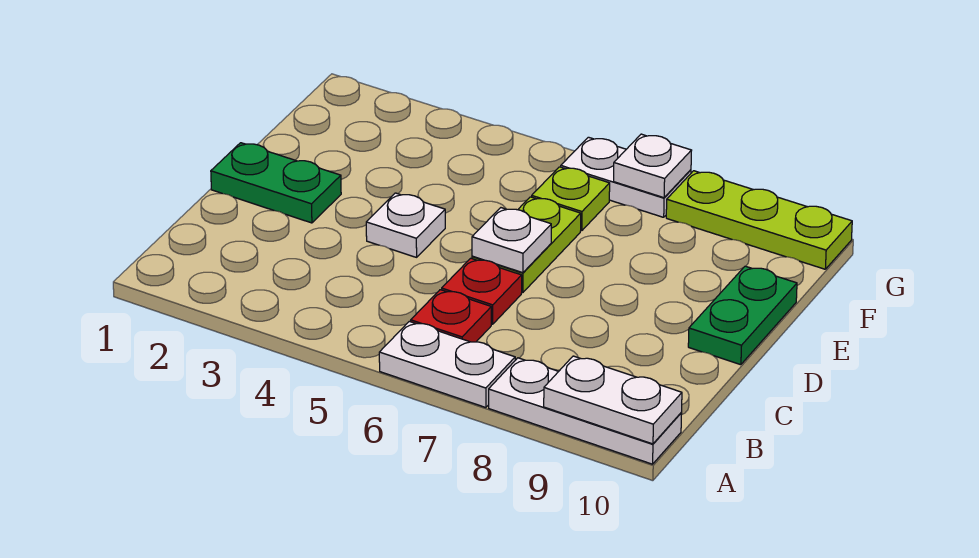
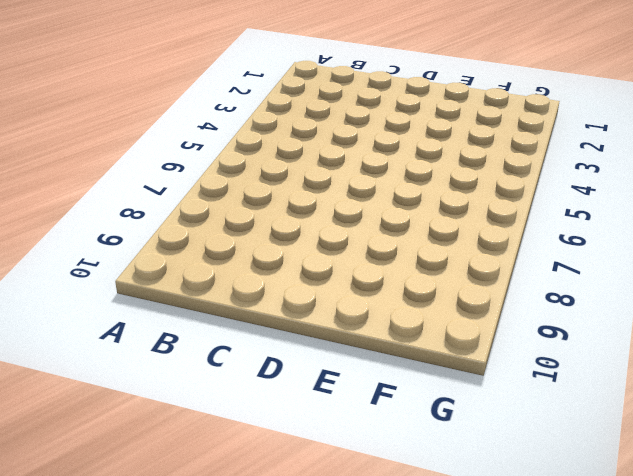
none -> white 1x2 plate [379,321,515,408]
none -> white 1x3 plate [489,358,682,464]
none -> red 1x1 plate [411,290,491,342]

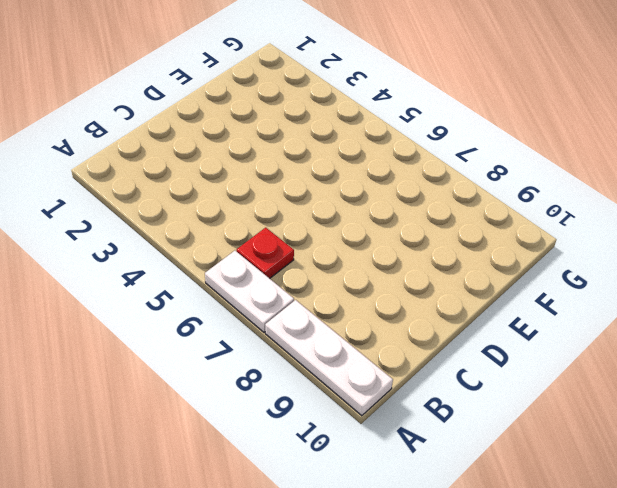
none -> red 1x1 plate [442,258,522,324]
none -> green 1x2 plate [211,143,341,223]
none -> white 1x1 plate [366,193,445,257]

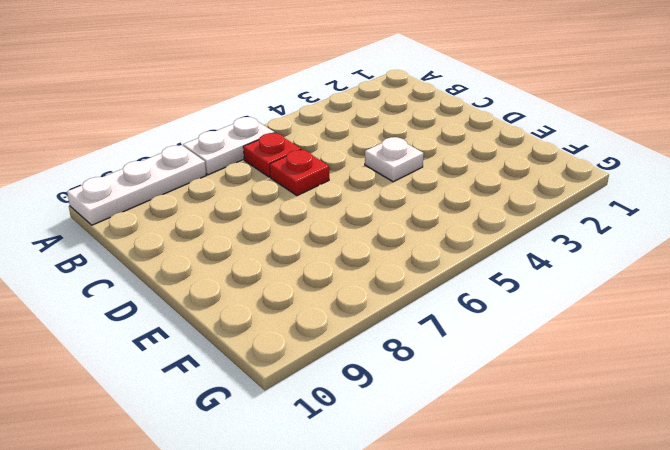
none -> green 1x2 plate [211,143,341,223]
none -> lime 1x2 plate [472,197,581,293]
none -> green 1x2 plate [688,266,797,365]

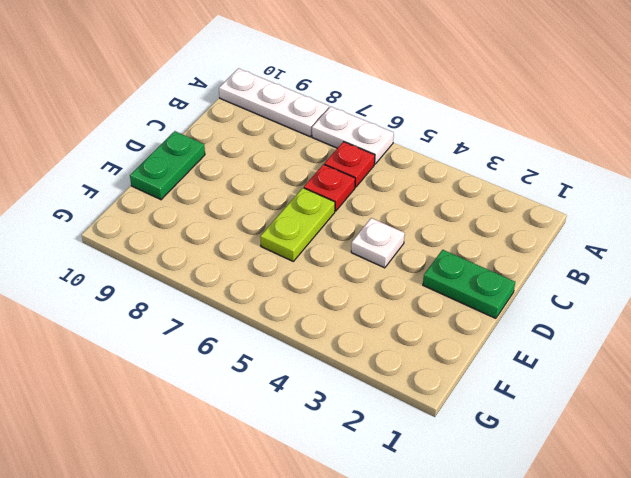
none -> lime 1x1 plate [532,167,610,231]
none -> white 1x2 plate [561,137,691,217]
none -> lime 1x3 plate [666,171,852,269]

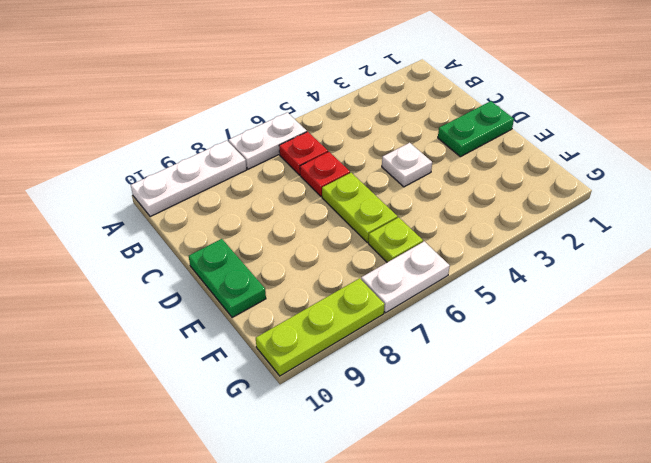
none -> white 1x2 plate [544,356,682,444]
none -> white 1x1 plate [472,208,551,273]
none -> white 1x1 plate [614,134,692,198]

